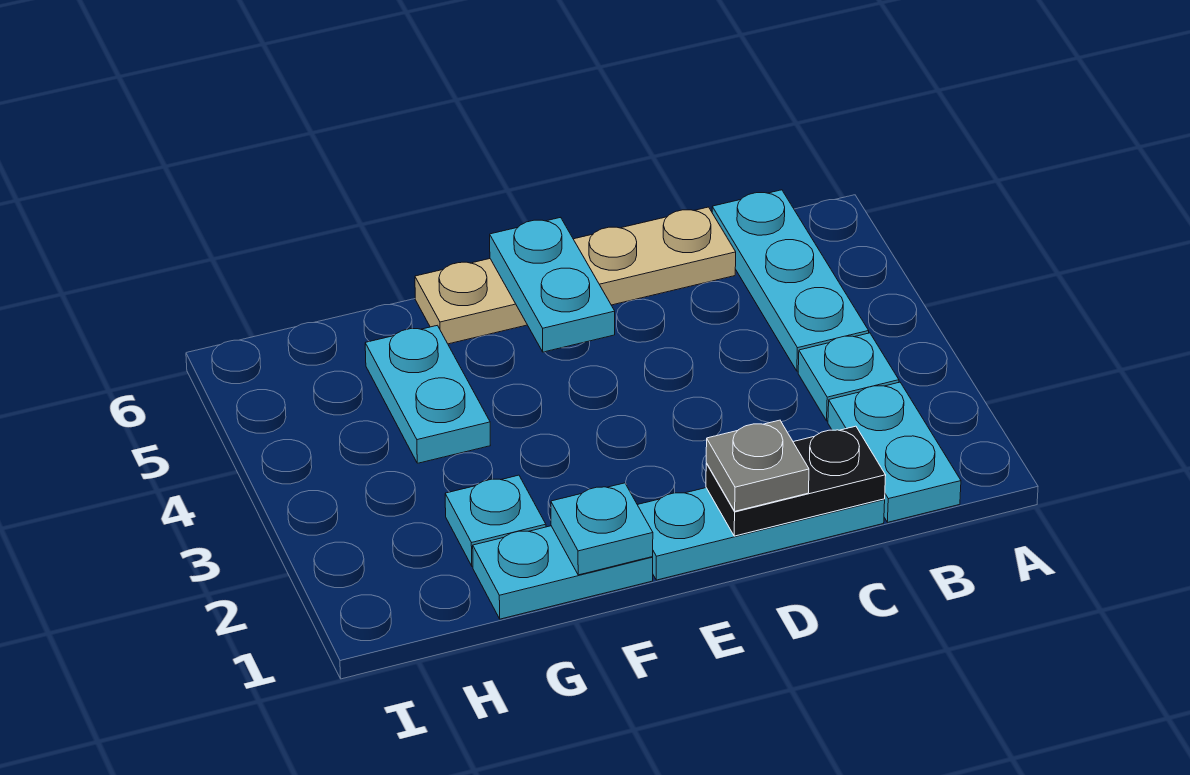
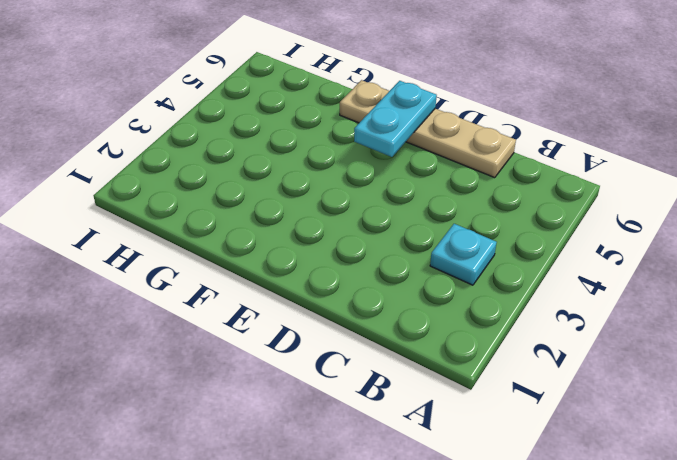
none -> cyan 1x2 plate [828,382,961,522]
none -> cyan 1x3 plate [712,190,869,371]
none -> cyan 1x3 plate [638,488,885,580]

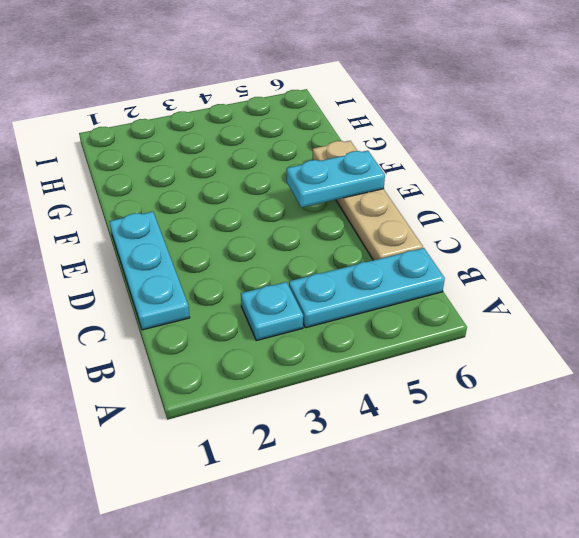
none -> cyan 1x2 plate [828,382,961,522]
none -> cyan 1x2 plate [473,526,653,619]
none -> cyan 1x1 plate [445,475,546,566]

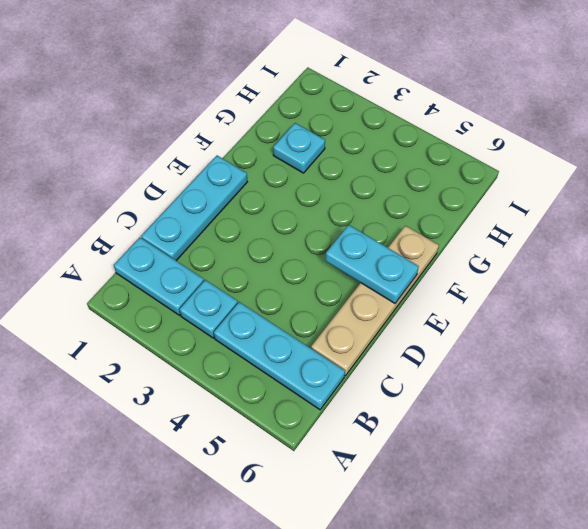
none -> cyan 1x2 plate [473,526,653,619]
none -> cyan 1x2 plate [365,325,491,463]
none -> black 1x2 plate [706,426,886,536]

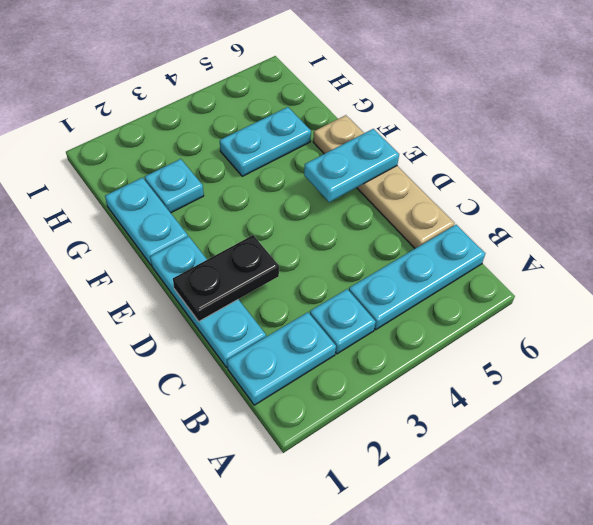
black 1x2 plate [173,235,279,321] -> black 1x2 plate turned to [706,426,886,536]
none -> cyan 1x1 plate [551,483,653,575]
none -> grey 1x1 plate [706,420,809,511]

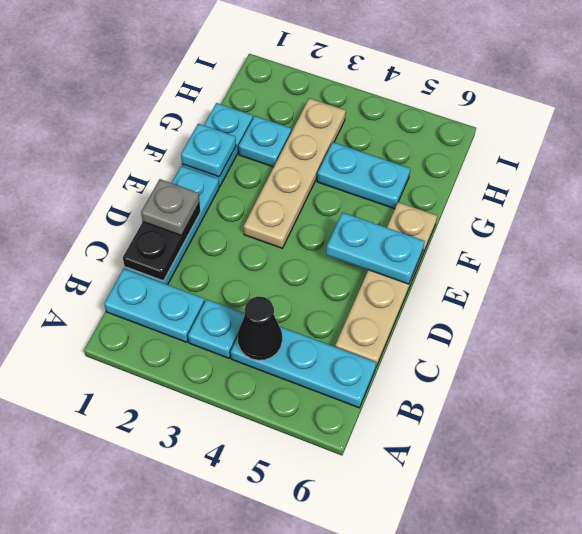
black 1x1 cone [238,296,282,360] -> none
tan 1x4 plate [244,98,346,248] -> none

